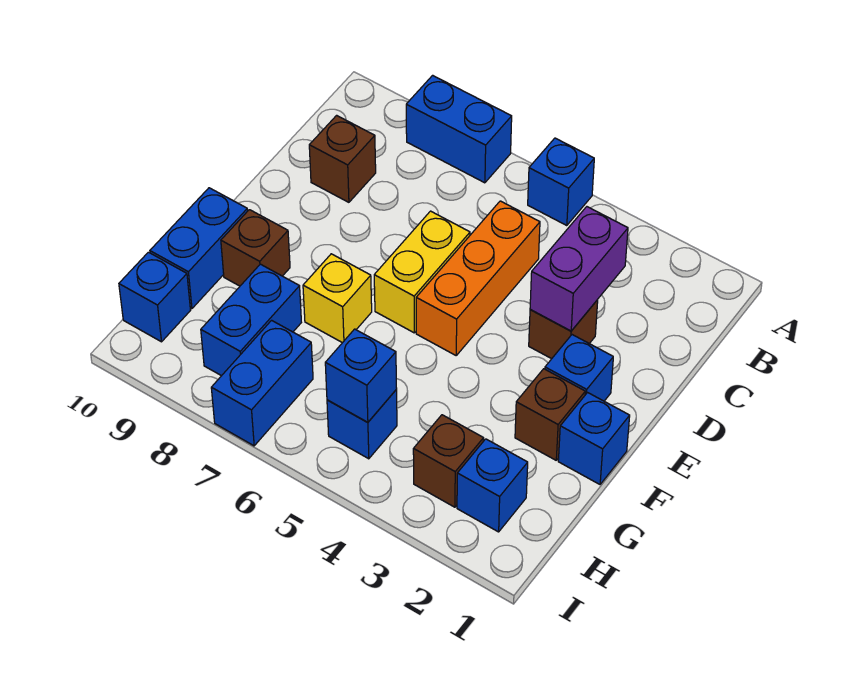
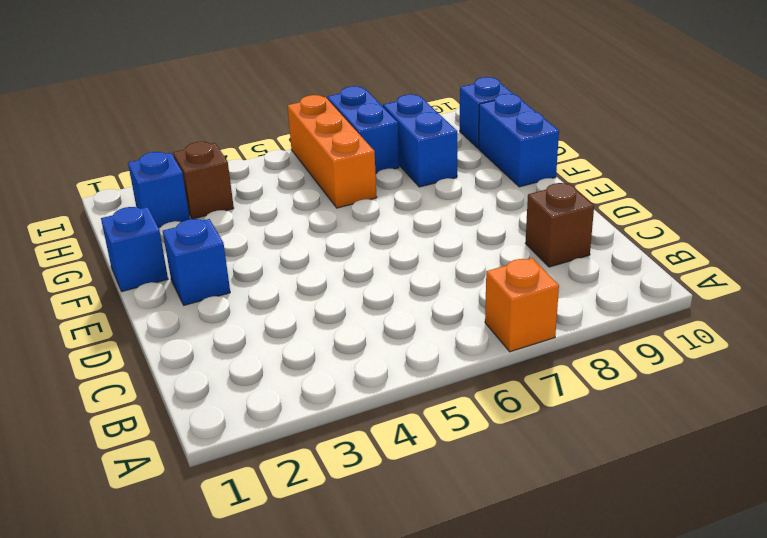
orange 1x1 brick [485,258,559,352] -> blue 1x2 brick [406,75,512,183]
orange 1x3 brick [287,95,377,208] -> orange 1x3 brick moved to [416,201,540,355]
none -> blue 1x1 brick [528,138,594,226]
none -> brown 1x1 brick [529,300,598,359]
none -> yellow 1x2 brick [374,211,470,333]

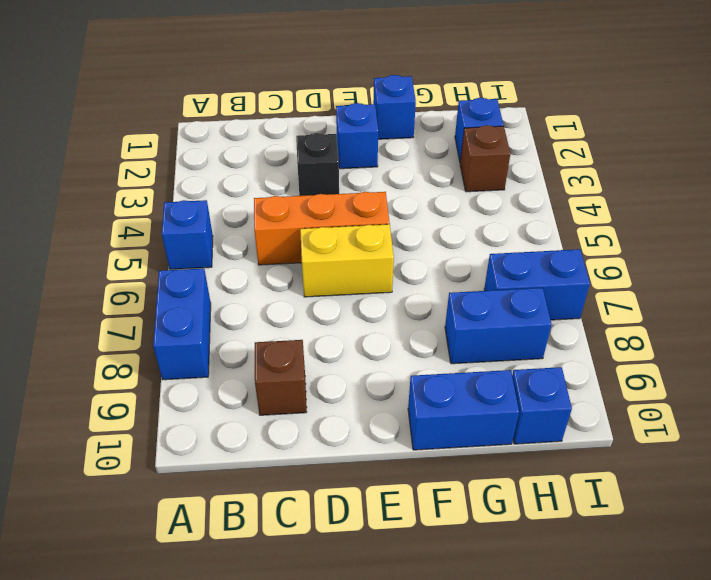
black 1x1 brick [296,133,339,196] -> brown 1x1 brick [529,300,598,359]
none -> brown 1x1 brick [515,369,585,460]
none -> yellow 1x1 brick [303,254,372,343]
none -> brown 1x1 brick [221,210,290,286]

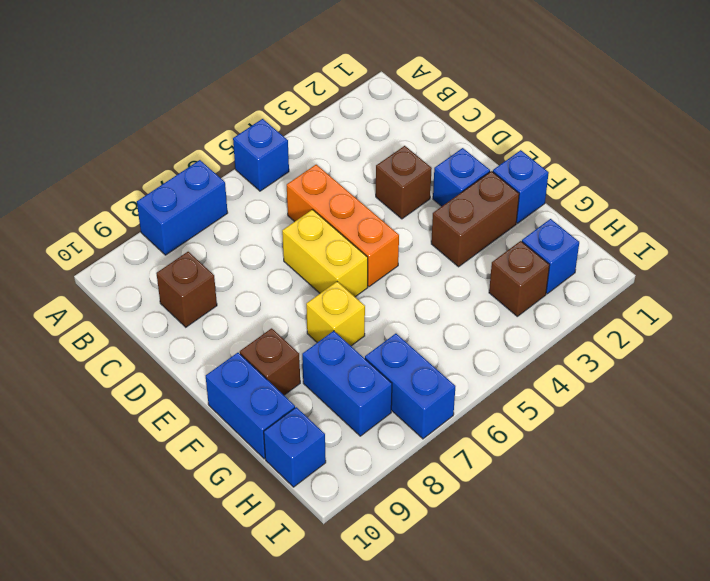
brown 1x2 brick [431,171,519,267] -> brown 1x1 brick [515,369,585,460]
none -> blue 1x1 brick [327,390,397,459]
none -> purple 1x2 brick [530,207,628,331]
none -> blue 1x1 brick [325,329,397,422]

